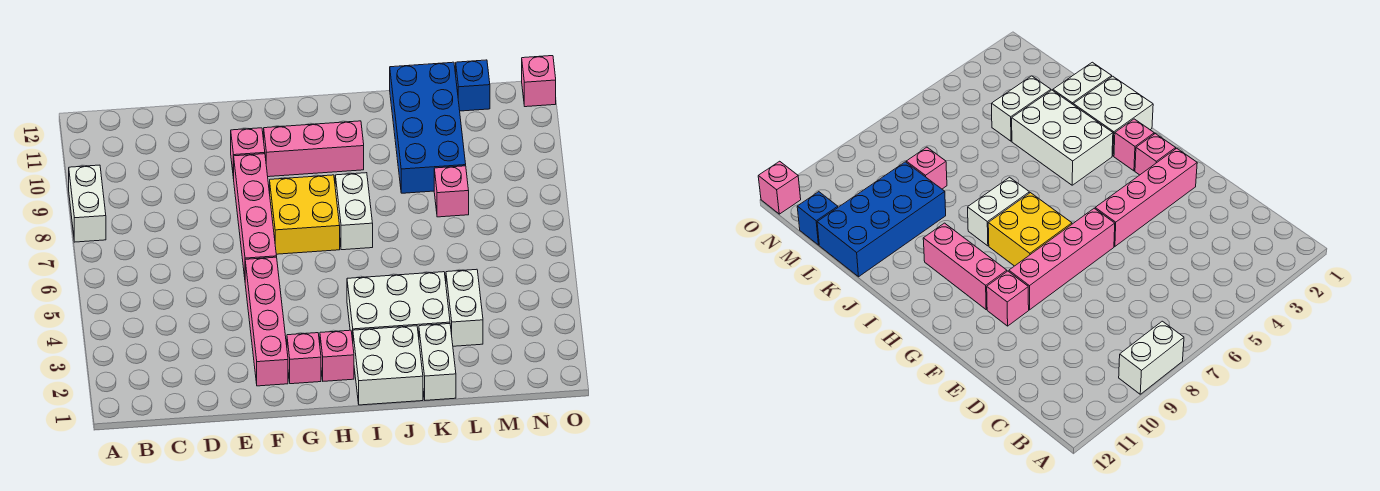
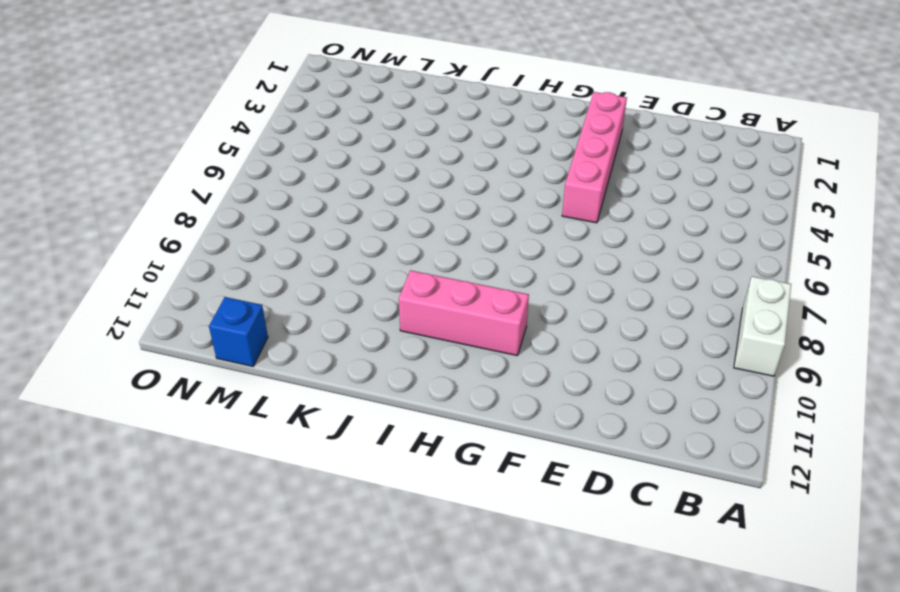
none -> pink 1x4 brick [234,154,277,277]
none -> pink 1x1 brick [231,128,265,179]
none -> pink 1x1 brick [287,333,321,384]

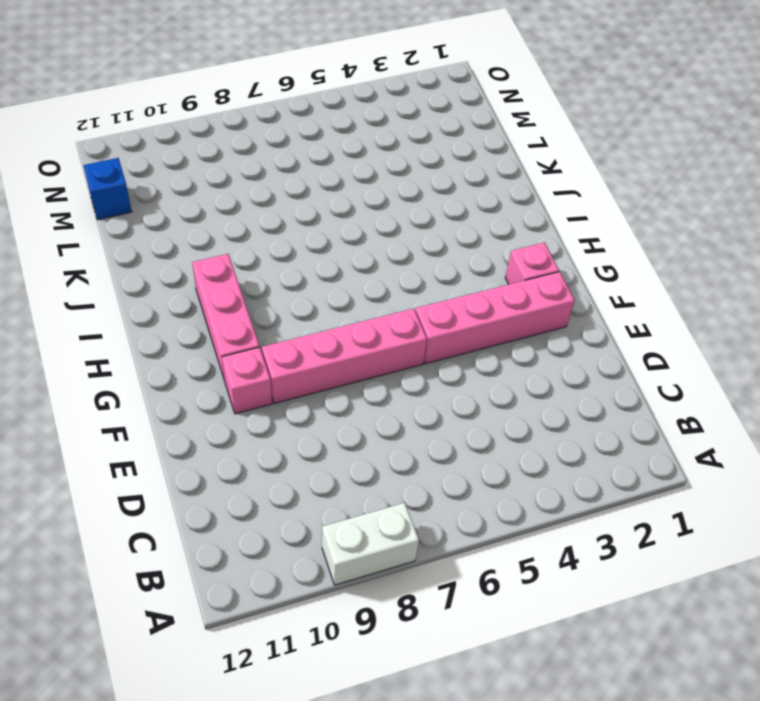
none -> yellow 2x2 brick [270,175,340,254]
none -> pink 1x1 brick [320,330,354,381]
none -> white 2x2 brick [353,326,423,405]

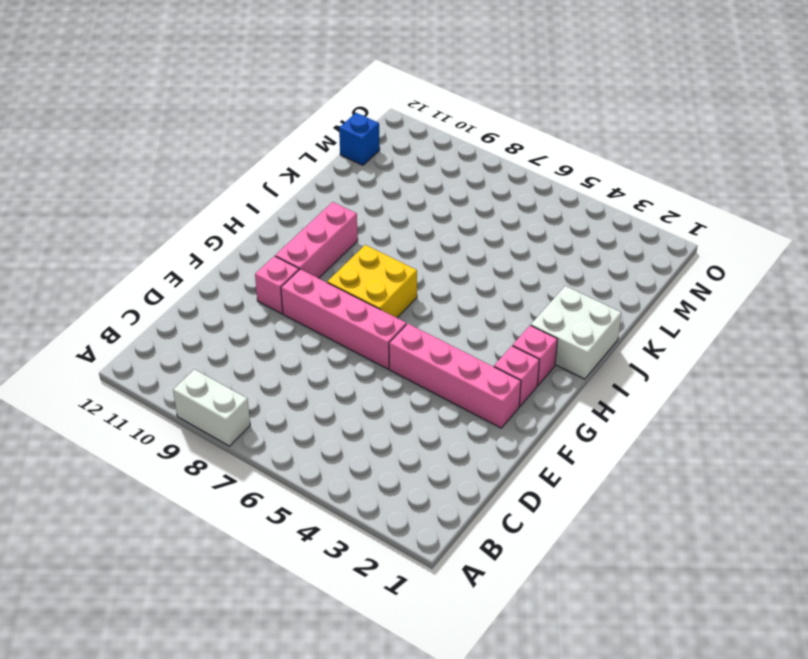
none -> white 2x3 brick [347,272,450,340]
none -> white 1x2 brick [335,173,373,250]
none -> white 1x2 brick [419,324,456,400]

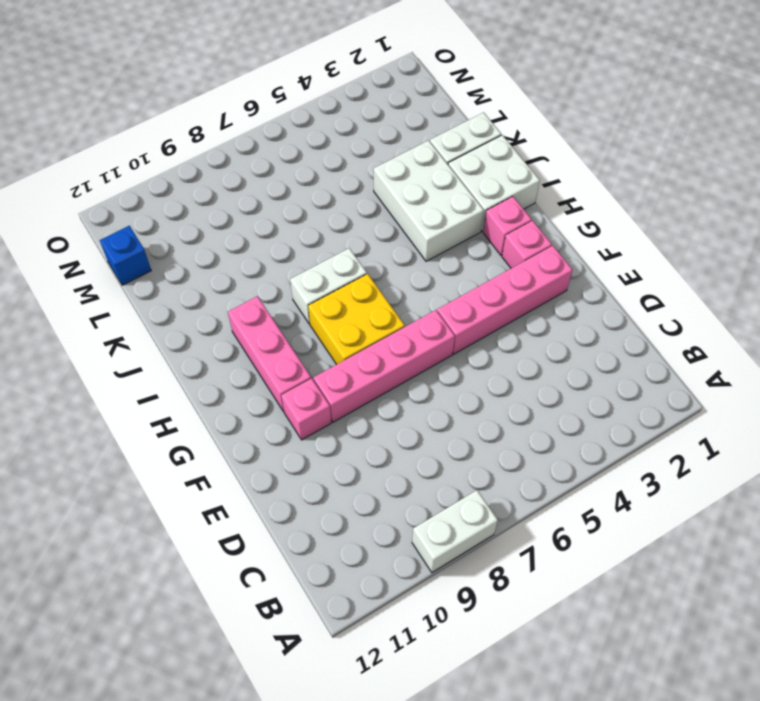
none -> blue 2x4 brick [390,62,466,193]
none -> white 1x2 brick [446,269,483,346]
none -> pink 1x1 brick [434,166,469,217]

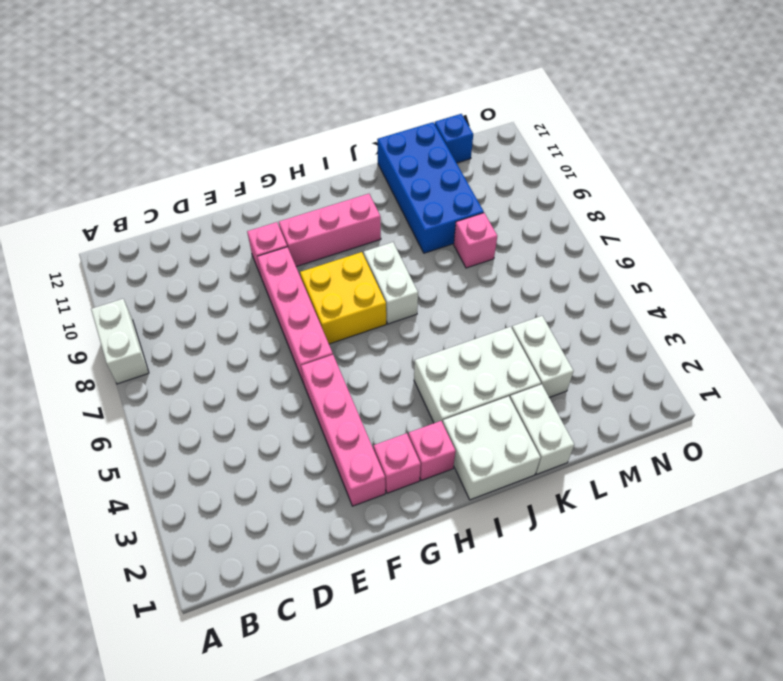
none -> pink 1x1 brick [522,56,556,107]

